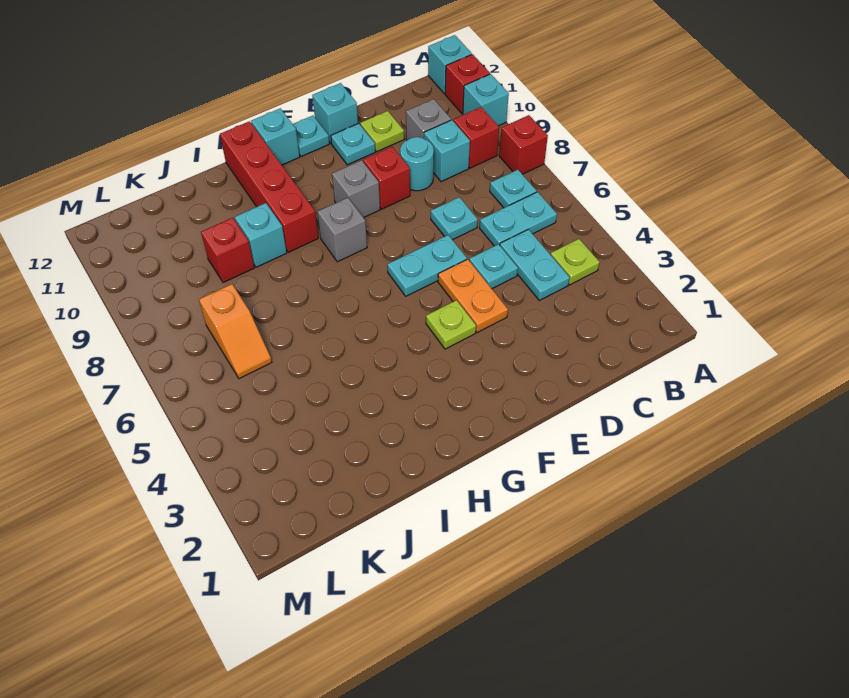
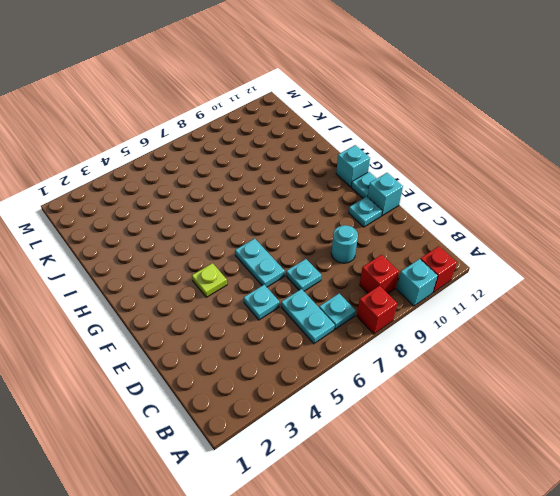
none -> cyan 1x1 brick [428,35,472,94]
none -> lime 1x1 plate [550,239,600,285]
none -> cyan 1x2 plate [500,229,570,300]

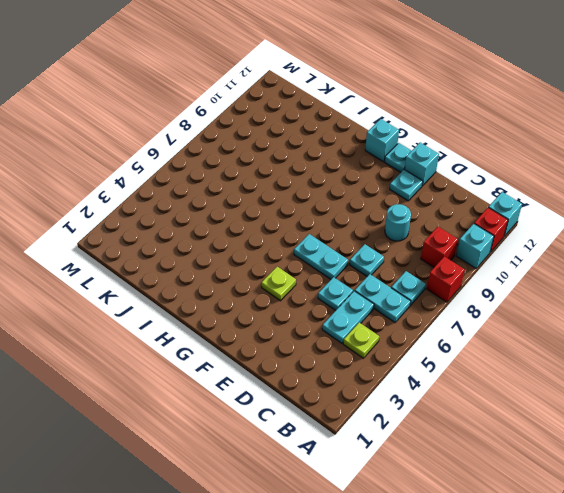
none -> cyan 1x1 brick [424,120,470,182]
none -> grey 1x1 brick [406,99,451,140]
none -> lime 1x1 plate [360,111,404,152]

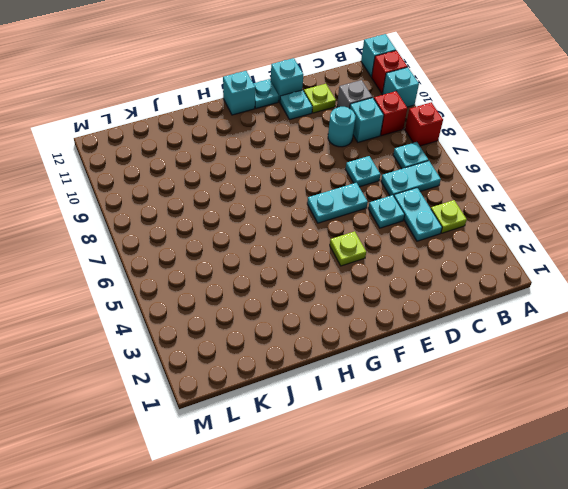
none -> orange 1x2 plate [438,259,508,333]
none -> red 1x1 brick [363,147,410,209]
none -> grey 1x1 brick [332,160,380,218]

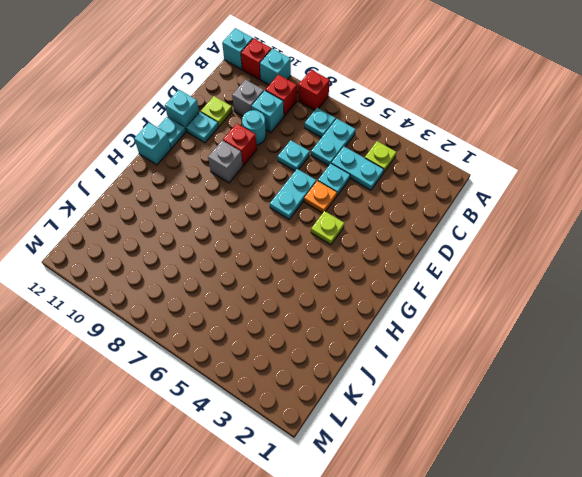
orange 1x1 plate [304,181,337,213] -> orange 1x2 plate [438,259,508,333]
none -> grey 1x1 brick [317,198,367,262]
none -> red 1x4 brick [220,121,318,252]
none -> cyan 1x1 brick [235,203,287,267]

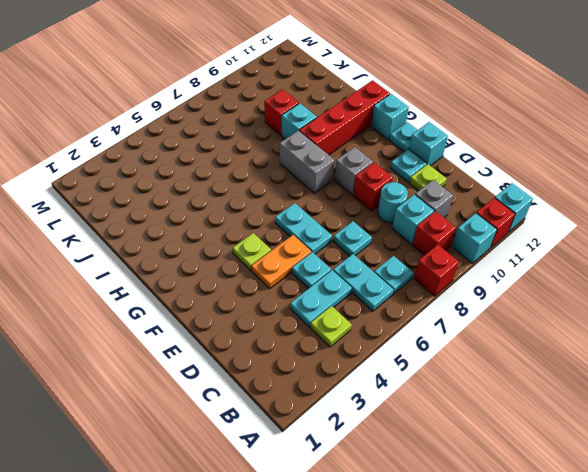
grey 1x2 brick [280,130,334,193] -> grey 1x1 brick [317,198,367,262]
none -> orange 1x2 slope [199,284,272,379]

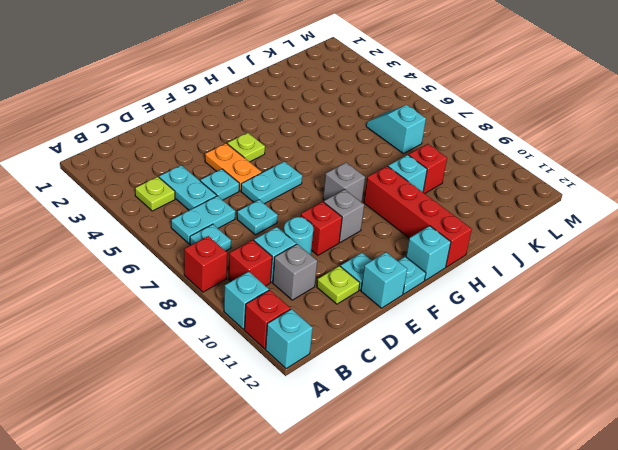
cyan 1x2 slope [366,105,426,154] -> orange 1x2 slope [199,284,272,379]

